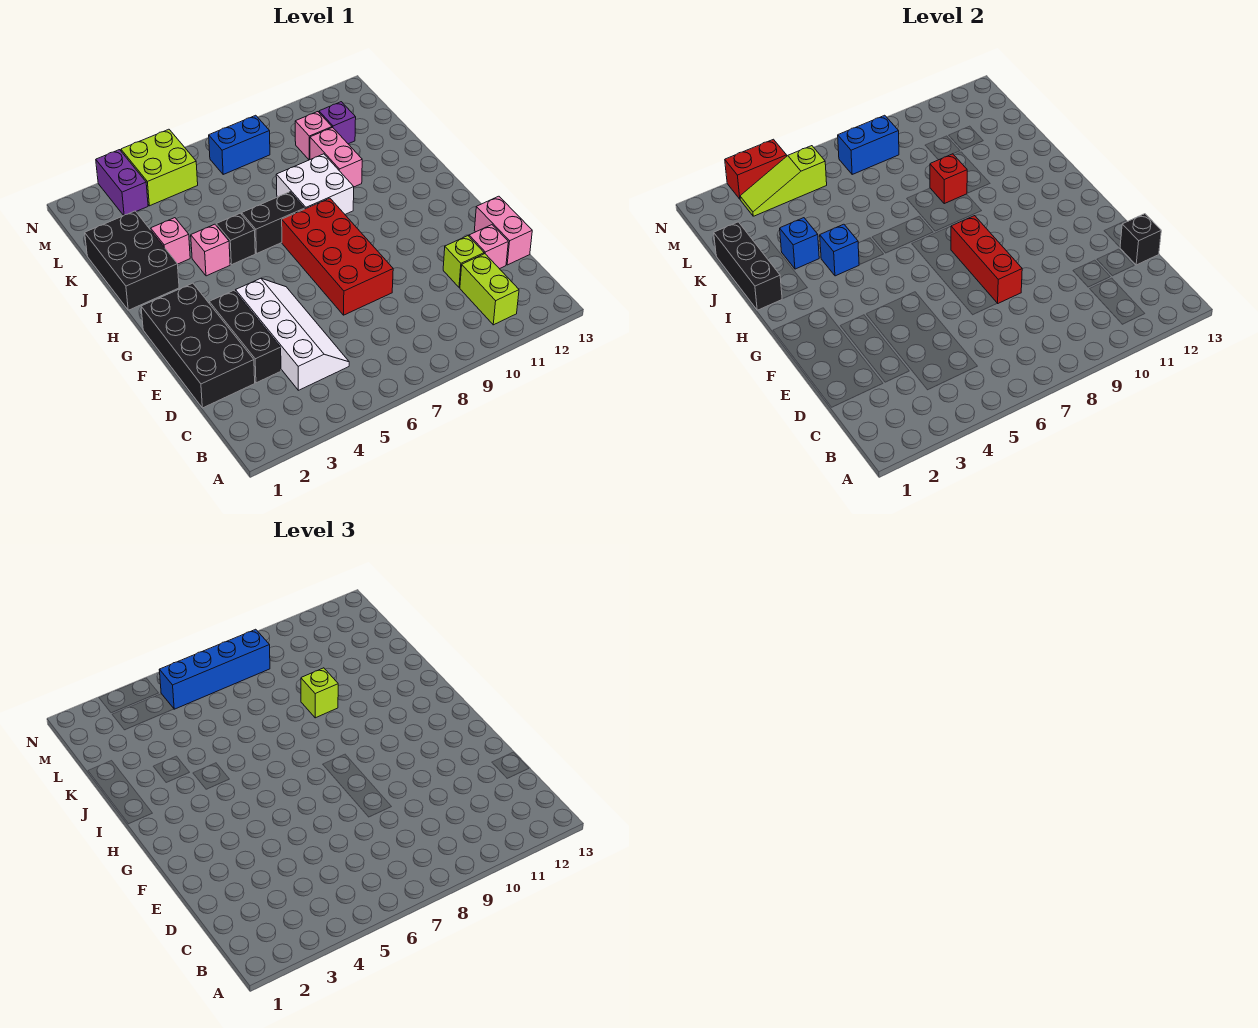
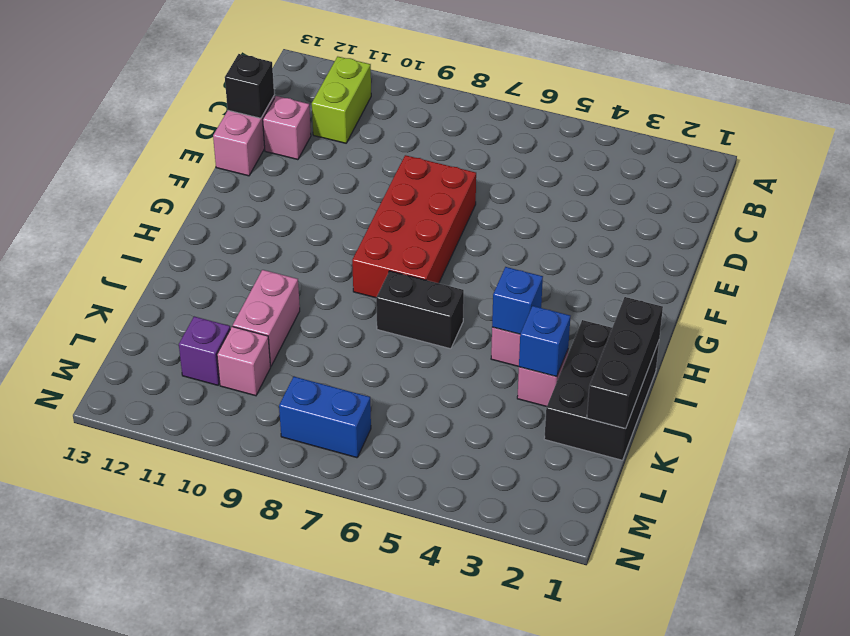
none -> white 2x4 slope [236,278,349,390]
none -> black 2x4 brick [141,283,255,408]
none -> black 1x3 brick [209,290,281,383]
none -> lime 1x1 brick [443,236,484,288]

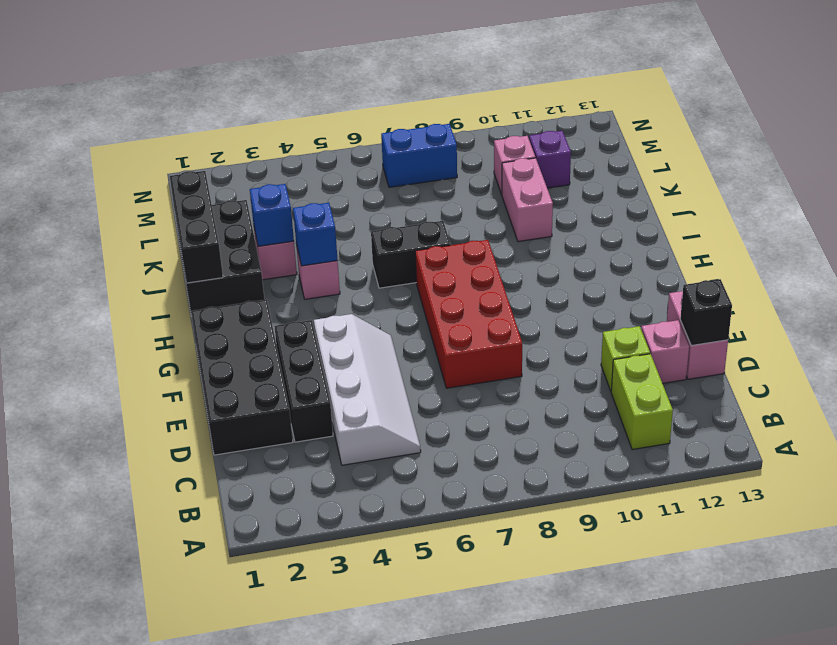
none -> black 1x1 brick [216,213,255,265]
none -> white 2x2 brick [276,154,354,214]
none -> purple 1x2 brick [96,150,148,215]
none -> lime 2x2 brick [121,129,198,206]

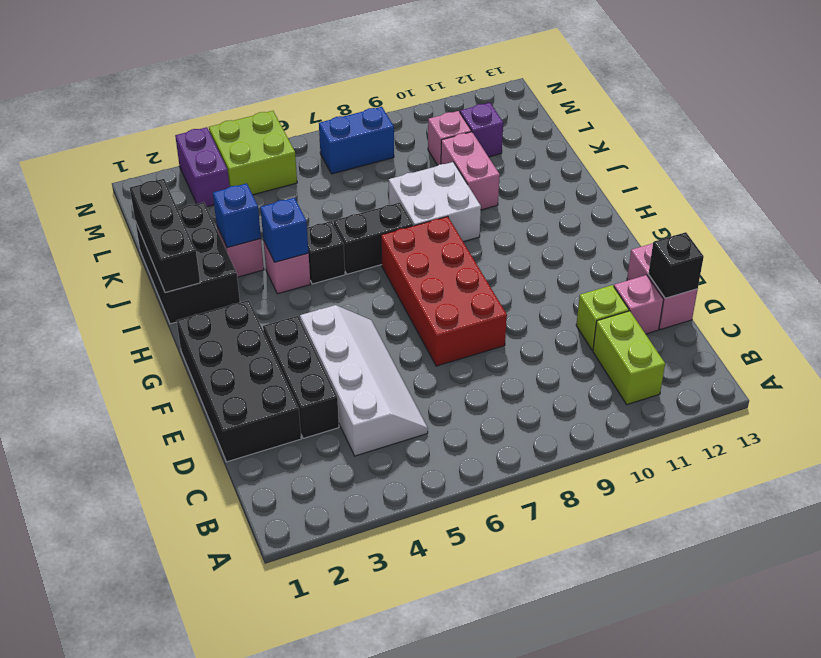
none -> red 1x3 brick [951,216,1022,303]
none -> red 1x1 brick [930,154,967,204]
none -> lime 1x3 slope [740,146,827,216]
none -> blue 1x2 brick [838,115,899,174]

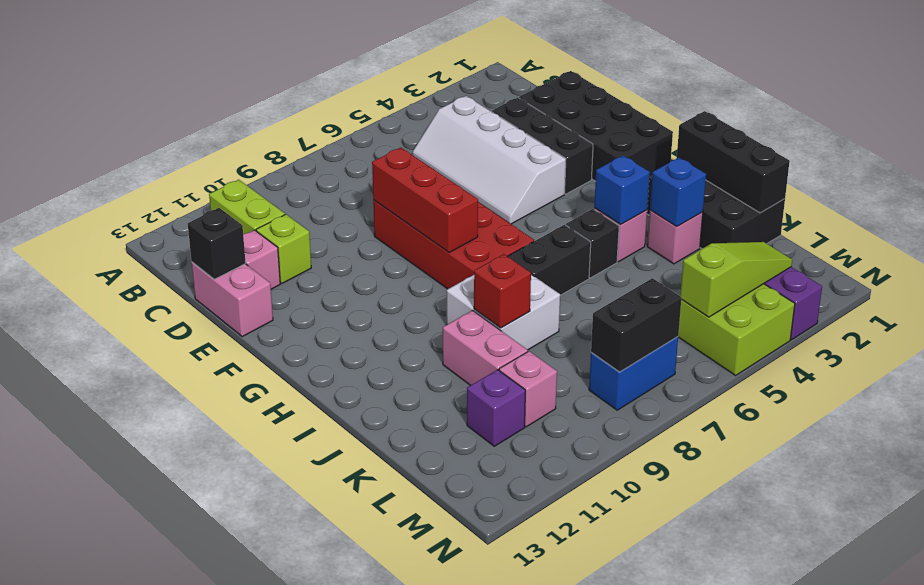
black 1x2 brick [591,278,681,372] -> blue 1x2 brick [838,115,899,174]
none -> red 1x2 brick [725,139,787,199]
none -> lime 1x1 brick [301,668,338,718]
none -> blue 1x4 brick [159,629,270,709]

